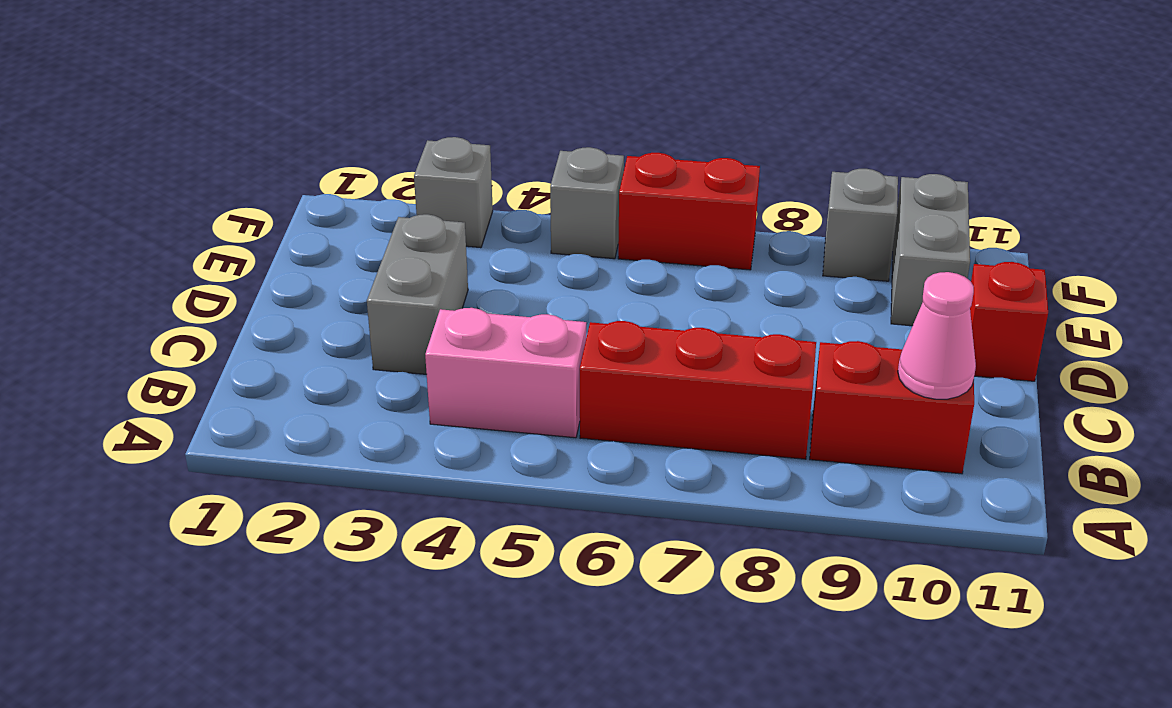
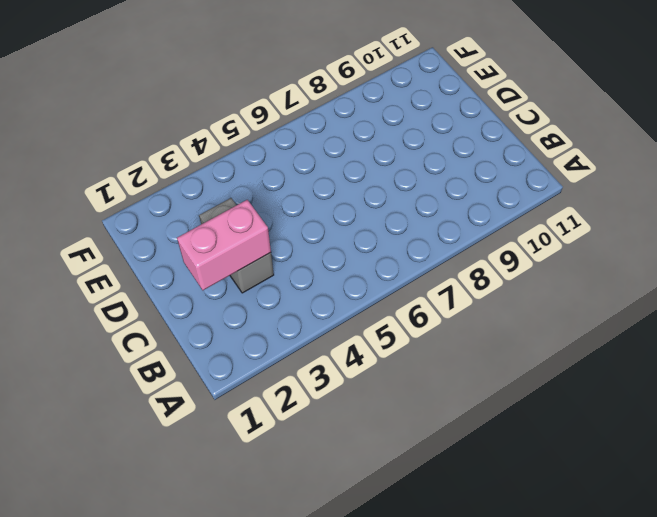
pink 1x2 brick [177,200,271,290] -> pink 1x2 brick moved to [425,308,586,438]
none -> red 1x3 brick [580,321,816,459]
none -> red 1x2 brick [810,341,974,474]

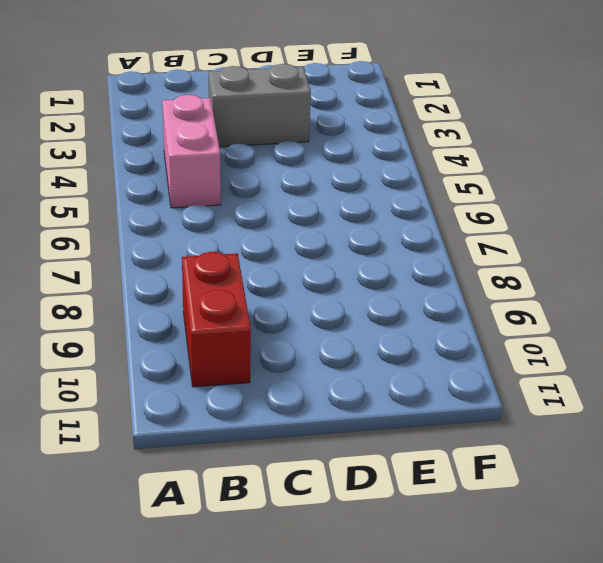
none -> red 1x3 brick [580,321,816,459]
none -> red 1x1 brick [970,262,1048,381]

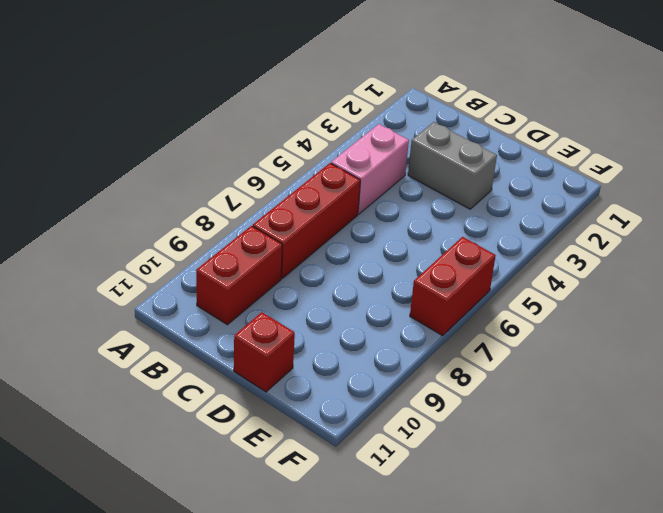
none -> grey 1x2 brick [891,174,970,326]
none -> grey 1x1 brick [414,137,493,248]

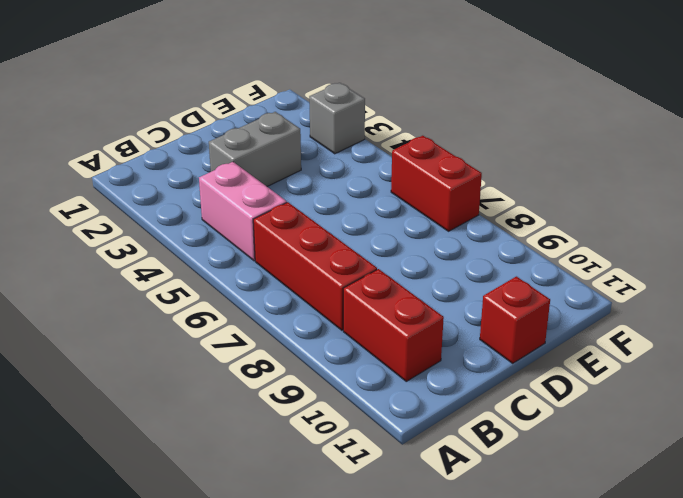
none -> grey 1x2 brick [891,174,970,326]
none -> grey 1x1 brick [550,147,624,259]

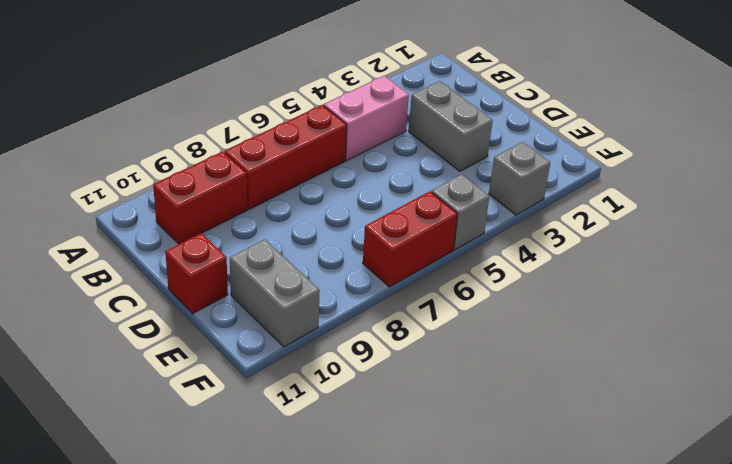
none -> grey 1x1 brick [823,169,898,281]
none -> pink 1x1 cone [898,272,976,399]

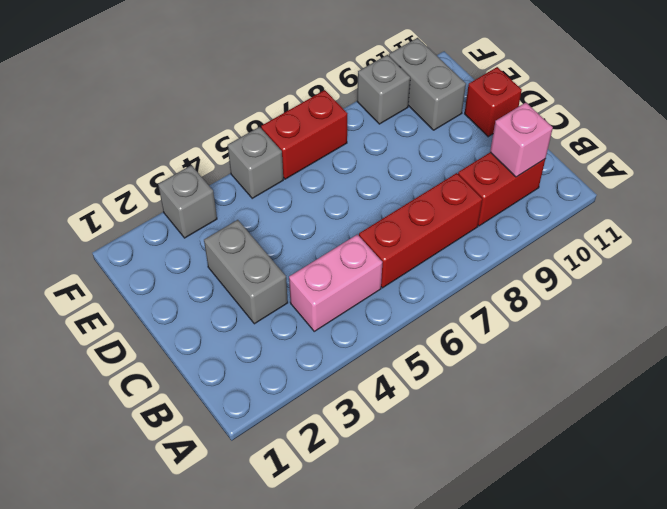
pink 1x1 brick [490,103,553,177] -> pink 1x1 cone [898,272,976,399]

